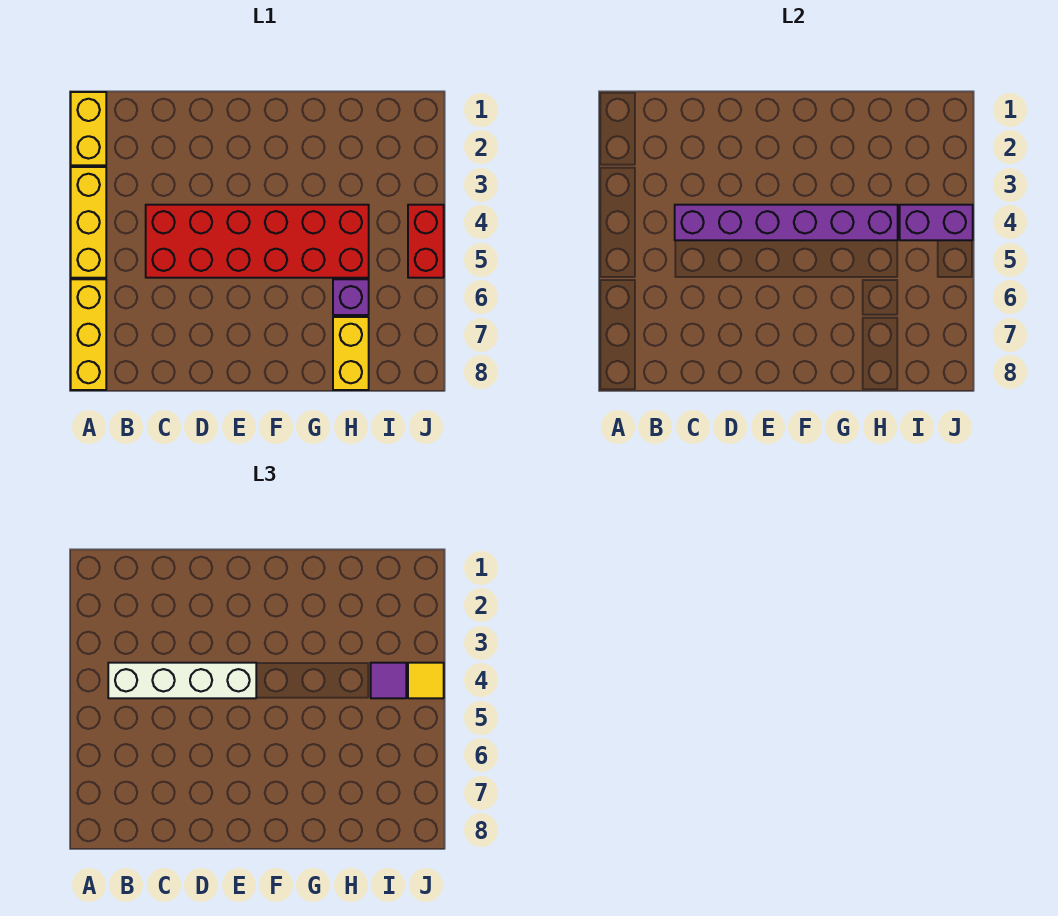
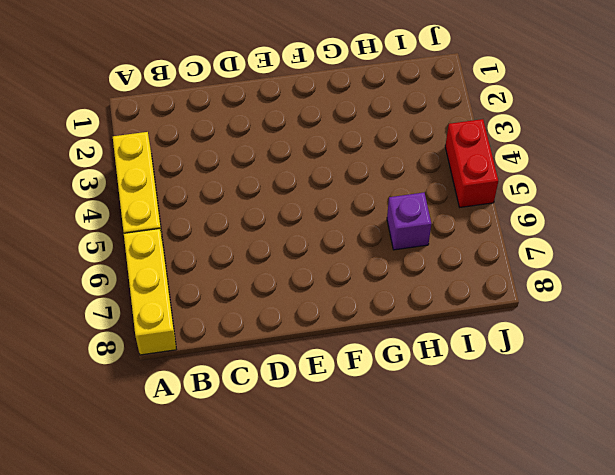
none -> yellow 1x2 brick [71,92,106,165]
none -> red 2x6 brick [146,205,369,278]
none -> yellow 1x2 brick [333,317,369,390]

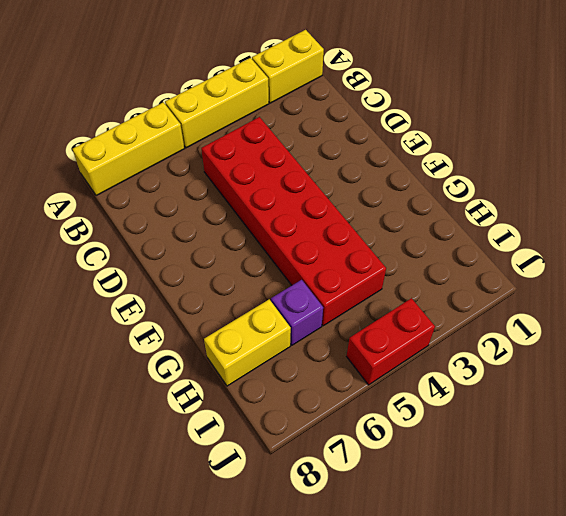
none -> purple 1x6 brick [675,205,898,240]
none -> purple 1x2 brick [900,205,973,240]
none -> white 1x4 brick [108,663,256,698]

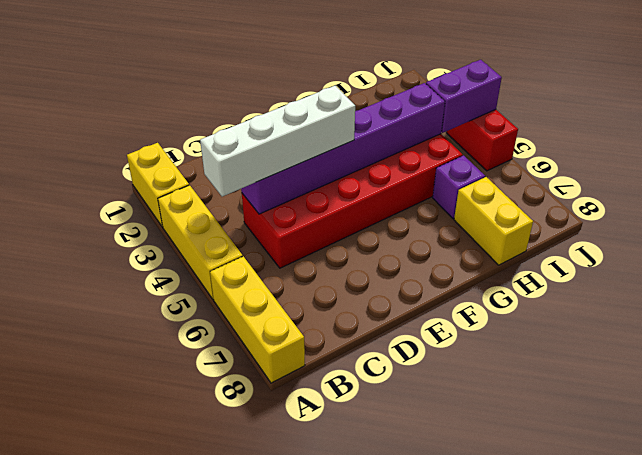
none -> purple 1x1 tile [371,663,406,698]
none -> yellow 1x1 tile [408,663,444,698]

